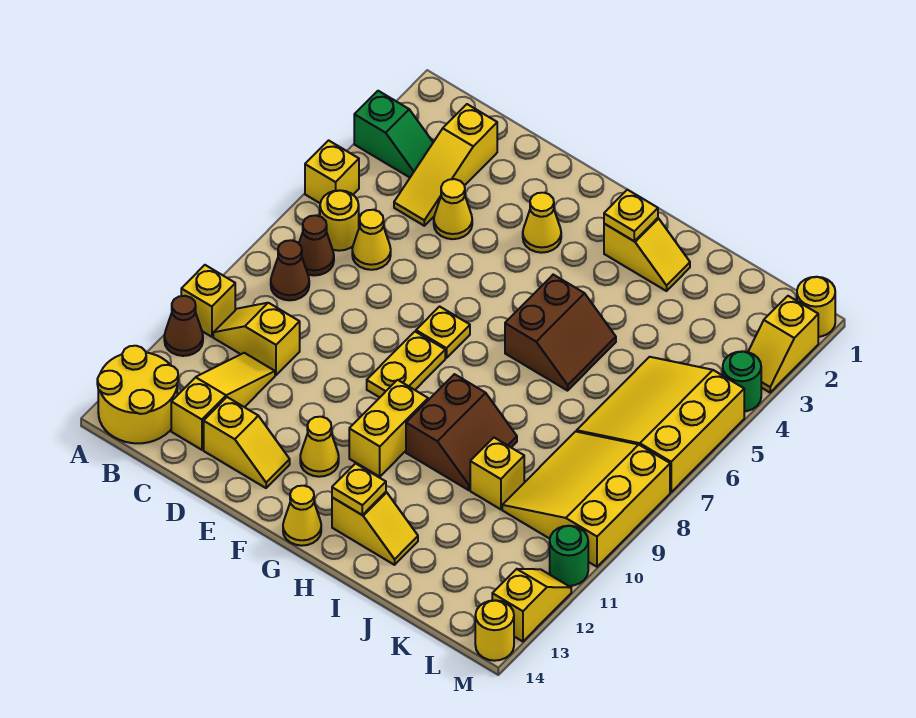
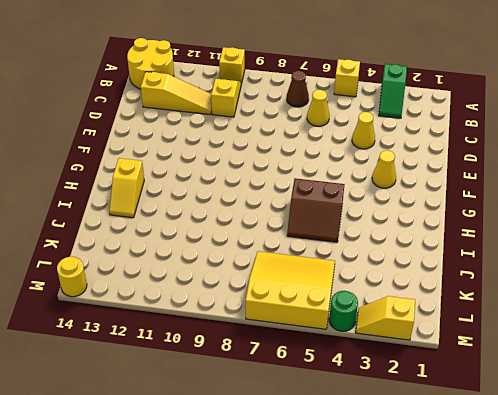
none -> brown 1x1 cone [164,296,203,356]
none -> yellow 1x1 round brick [320,190,359,251]
none -> brown 1x1 cone [271,240,309,300]
none -> yellow 1x3 slope [394,104,497,226]

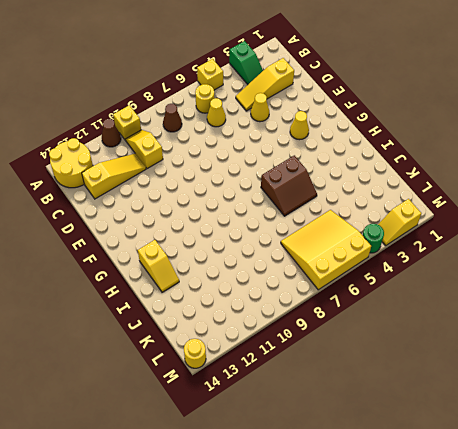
none -> brown 1x1 cone [299,215,334,275]
none -> yellow 1x2 slope [204,397,290,488]
none -> yellow 1x1 plate [416,307,470,358]
none -> yellow 1x2 plate [367,332,445,397]

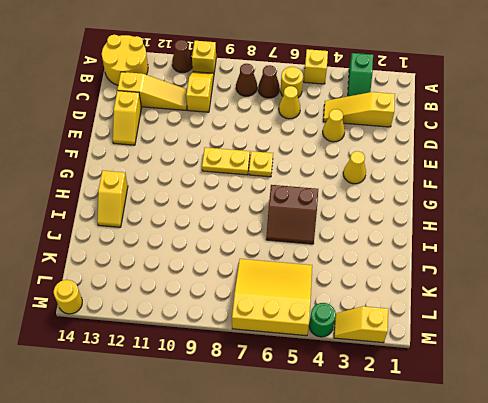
none -> yellow 1x1 cone [300,417,339,477]
none -> yellow 1x2 brick [349,380,428,477]
none -> yellow 1x1 cone [283,486,321,546]
none -> yellow 1x2 slope [604,218,690,291]

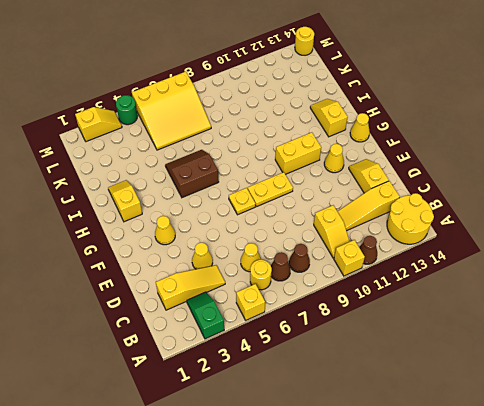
none -> brown 2x2 slope [406,374,517,490]
none -> yellow 1x1 brick [470,438,524,509]
none -> yellow 3x3 slope [502,431,670,567]
none -> yellow 1x1 round brick [797,277,835,337]

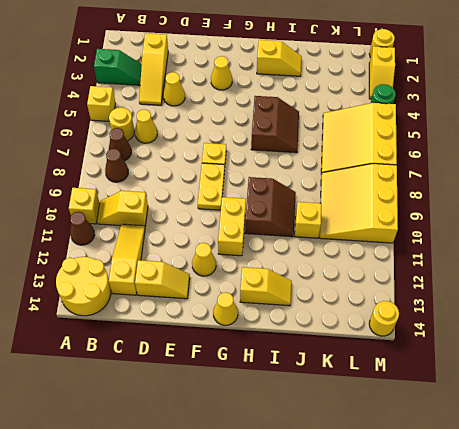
none -> green 1x1 round brick [550,526,588,586]
none -> yellow 1x2 slope [492,569,571,641]
none -> yellow 1x1 plate [604,190,658,241]
none -> yellow 1x1 plate [332,464,386,515]

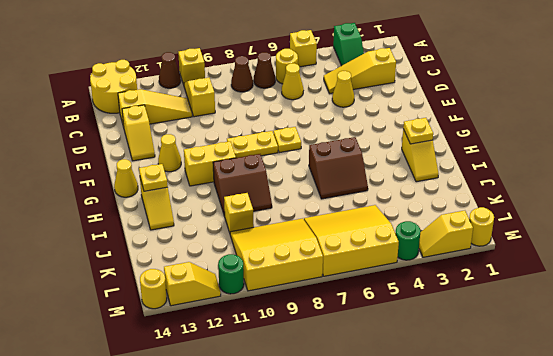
none -> yellow 1x1 cone [523,193,561,253]

